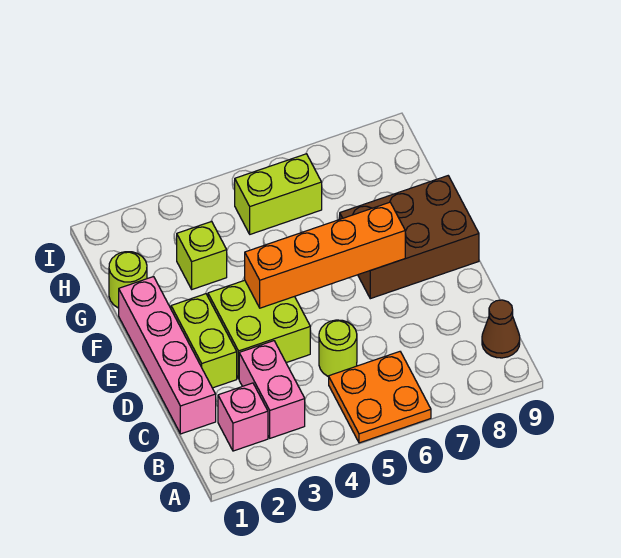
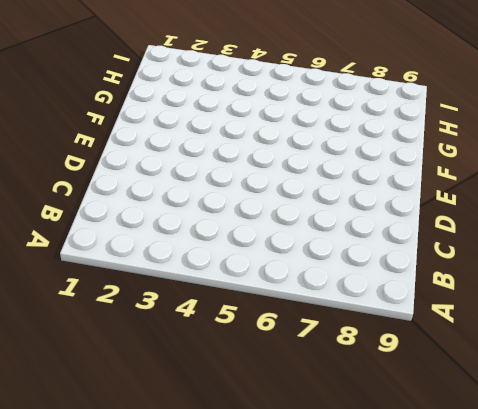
none -> orange 2x2 plate [329,352,431,443]
none -> pink 1x1 brick [218,383,268,451]
none -> pink 1x2 brick [239,341,305,438]

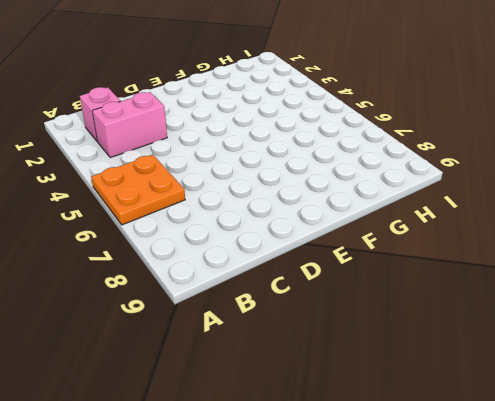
none -> brown 1x1 cone [482,300,520,358]
none -> pink 1x4 brick [119,277,216,434]
none -> lime 1x1 round brick [319,320,357,377]

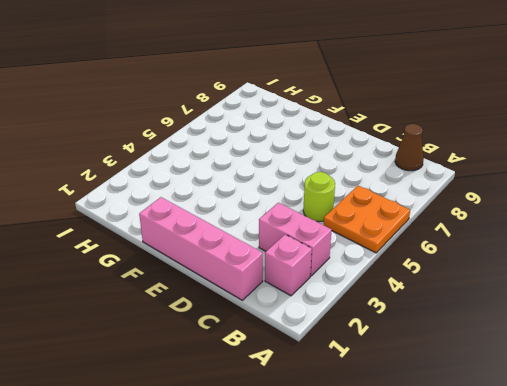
none -> lime 1x2 brick [171,294,237,388]
none -> lime 2x2 brick [208,280,310,379]
none -> brown 2x3 brick [340,176,479,299]

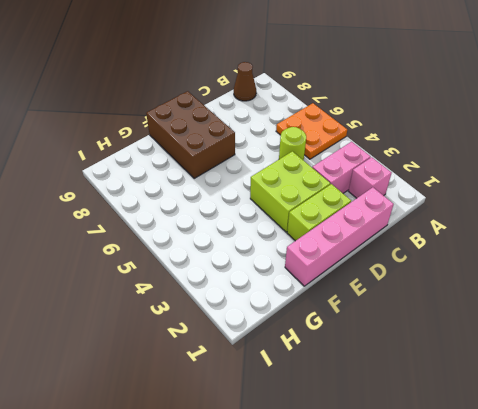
none -> lime 1x1 round brick [109,252,147,308]
none -> lime 1x1 brick [177,221,227,289]
none -> lime 1x2 brick [235,154,322,234]

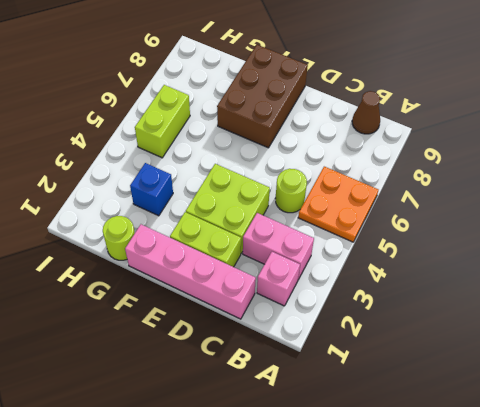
blue 1x1 brick [130,163,173,216] -> lime 1x1 brick [177,221,227,289]
none -> orange 1x4 brick [245,202,405,308]

